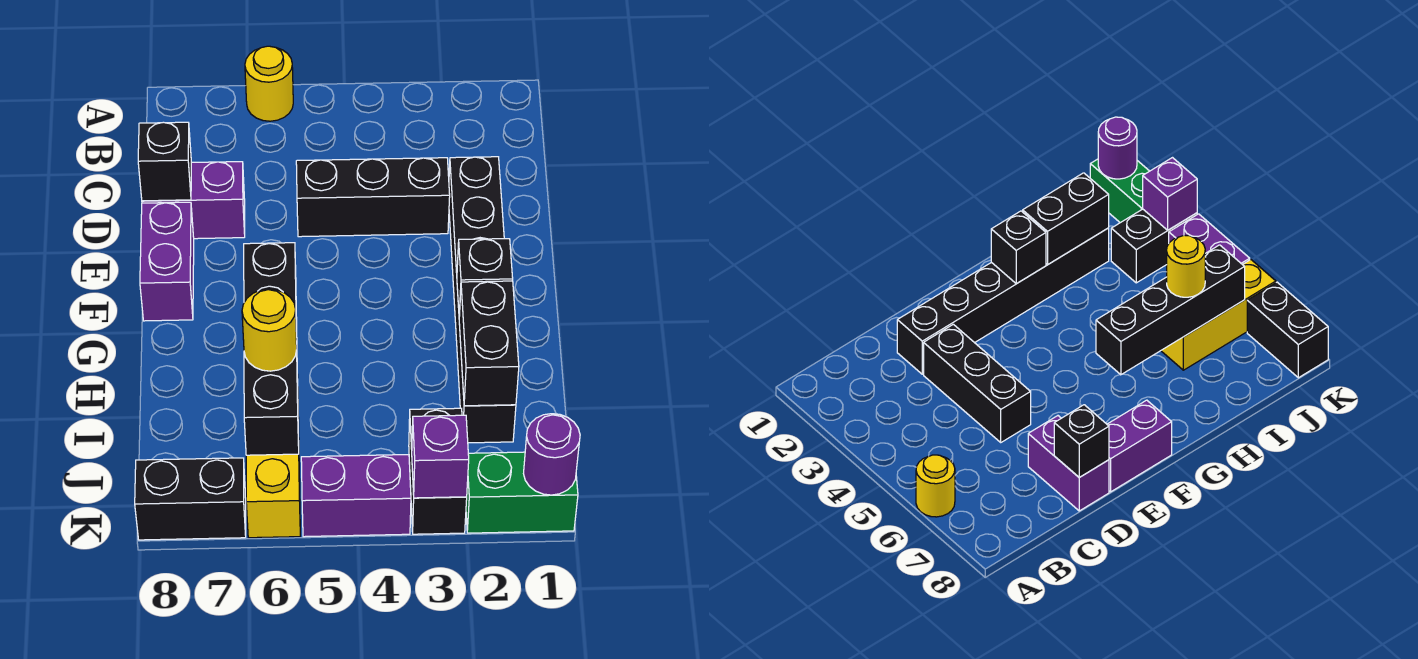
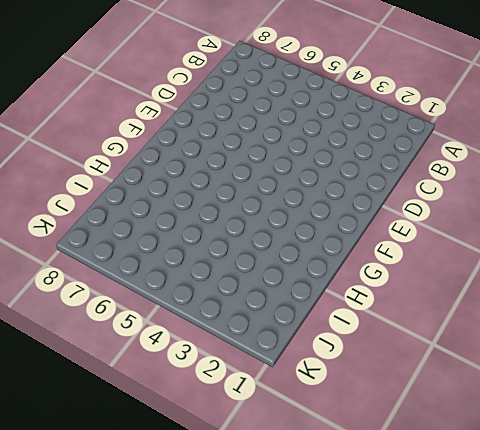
none -> yellow 1x1 round brick [245,46,293,121]
none -> black 1x6 brick [449,157,516,443]
none -> black 1x3 brick [296,158,450,237]

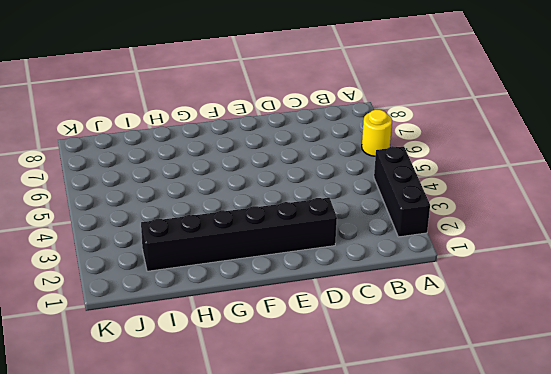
black 1x3 brick [374,146,430,237] -> black 1x3 brick moved to [296,158,450,237]
none -> purple 1x2 brick [142,162,245,239]
none -> purple 1x2 brick [140,202,194,321]
none -> yellow 1x3 brick [246,375,300,538]

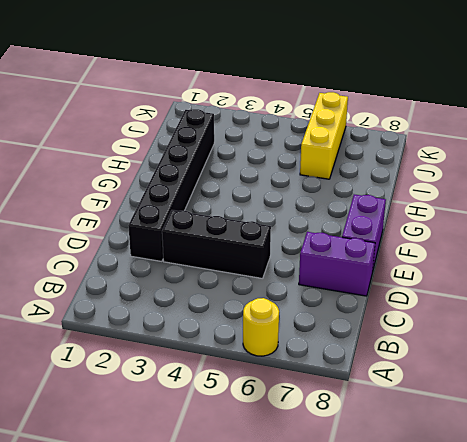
none -> black 1x2 brick [409,408,467,534]
none -> green 1x2 brick [466,452,578,533]
none -> purple 1x2 brick [301,455,411,537]

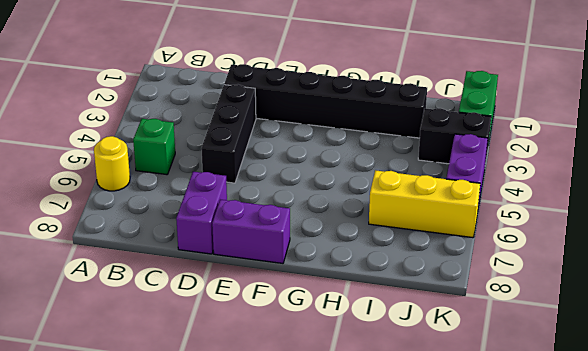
green 1x1 brick [133,119,175,175] -> none
none -> black 1x2 brick [135,458,246,540]
none -> black 1x1 brick [138,122,191,201]
none -> black 1x1 brick [457,239,513,316]

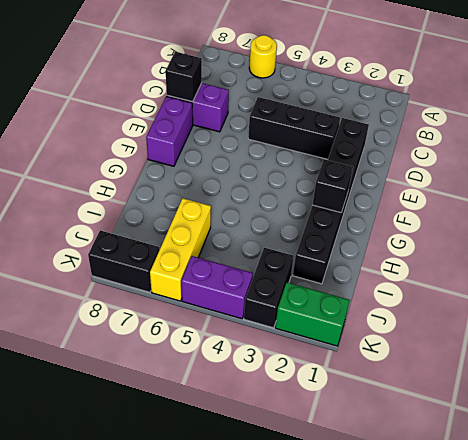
none -> black 1x4 brick [244,243,299,455]
none -> black 1x2 brick [459,281,519,406]
none -> purple 1x1 round brick [524,414,580,495]

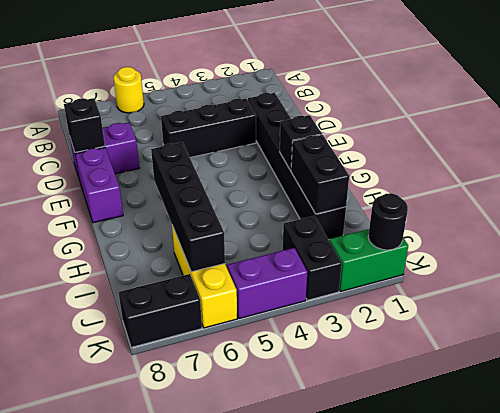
black 1x1 round brick [368,193,408,250] -> purple 1x1 round brick [524,414,580,495]
none -> purple 1x1 brick [412,415,469,498]
none -> yellow 1x1 round brick [242,289,297,371]

